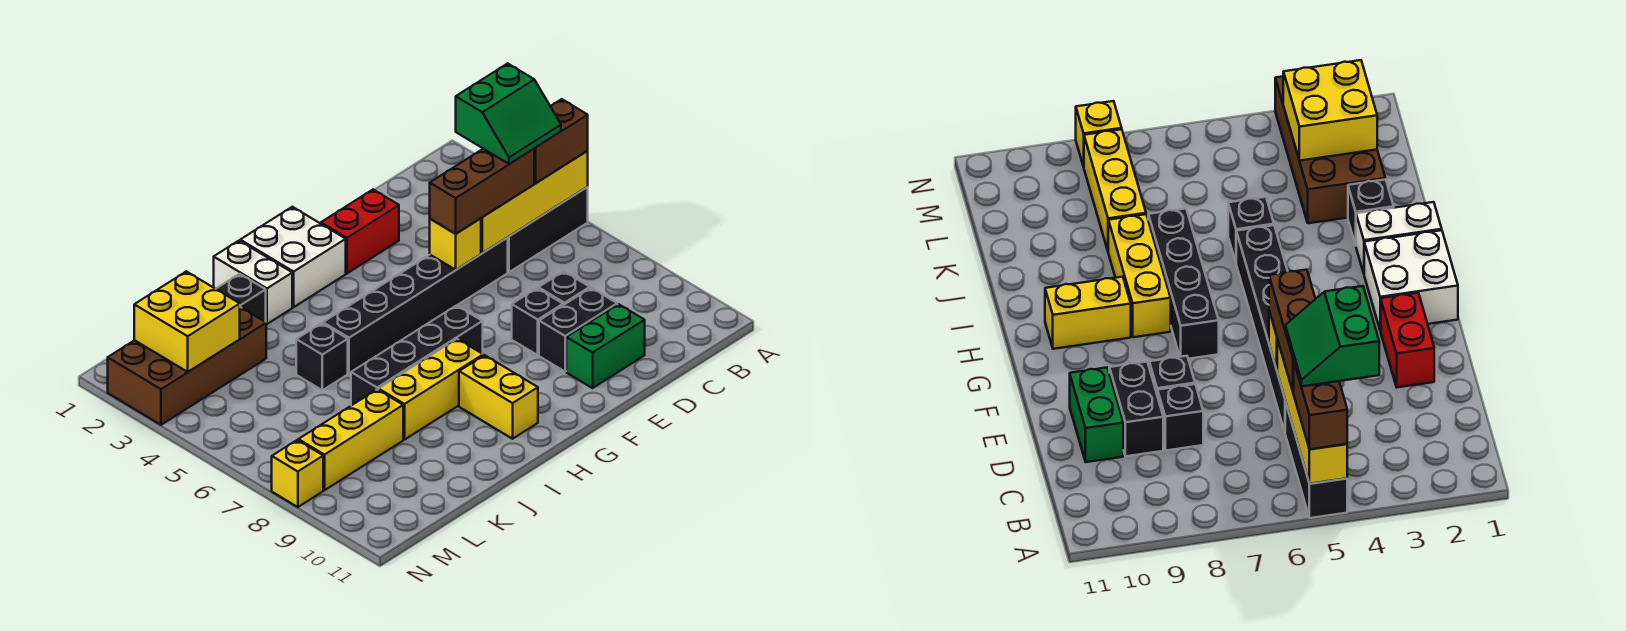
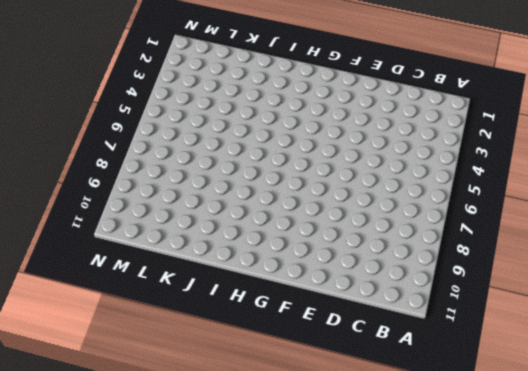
none -> black 1x3 brick [507,187,588,272]
none -> black 1x6 brick [323,238,508,373]
none -> black 1x1 brick [538,271,590,305]

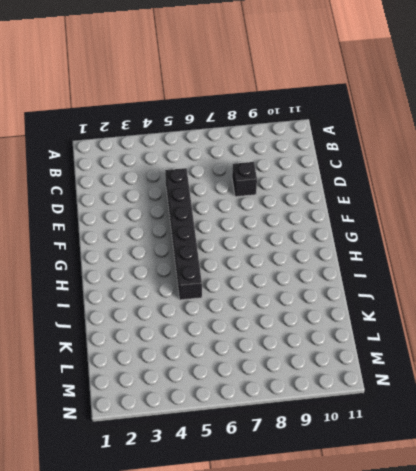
none -> black 1x3 brick [507,187,588,272]
none -> black 1x2 brick [539,288,617,372]
none -> green 1x2 brick [566,304,645,388]

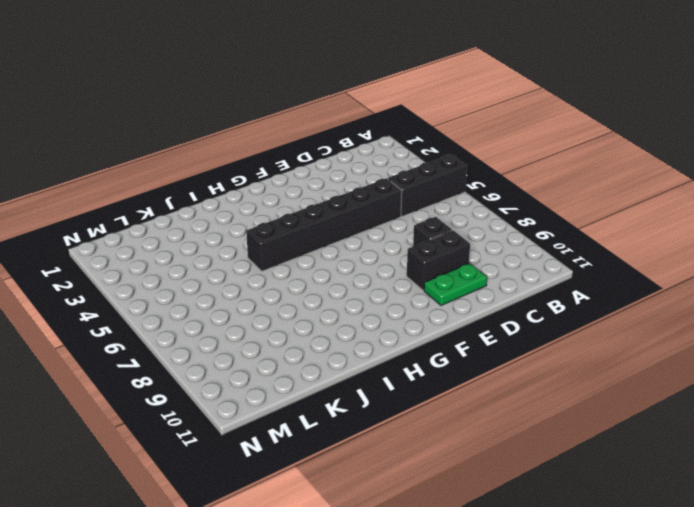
green 1x2 plate [424,263,487,306] -> green 1x2 brick [566,304,645,388]
none -> red 1x2 brick [321,190,399,273]
none -> black 1x1 brick [512,288,563,355]
none -> white 2x2 brick [240,207,346,307]

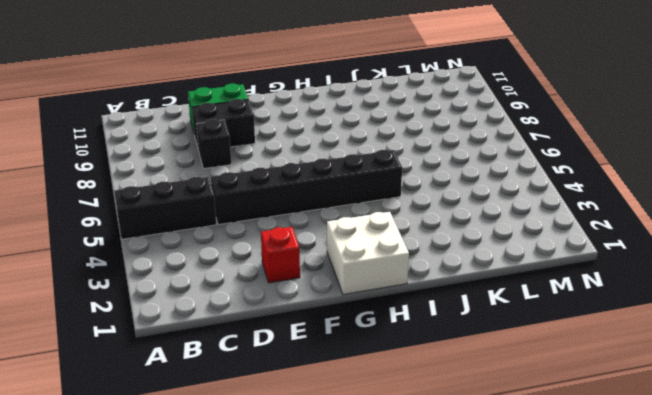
red 1x1 brick [261,227,300,283] -> red 1x2 brick [321,190,399,273]
none -> black 1x1 brick [512,288,563,355]
none -> black 1x4 brick [351,305,483,406]
none -> yellow 1x3 brick [378,339,483,440]

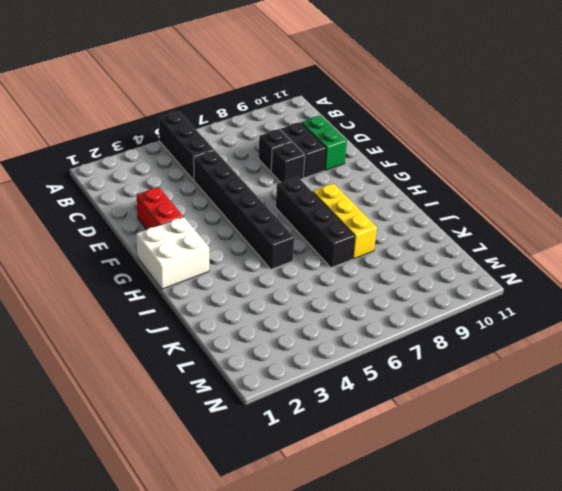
none -> yellow 1x2 brick [459,355,538,439]
none -> white 1x2 brick [214,241,292,324]
none -> black 1x1 brick [216,274,266,322]

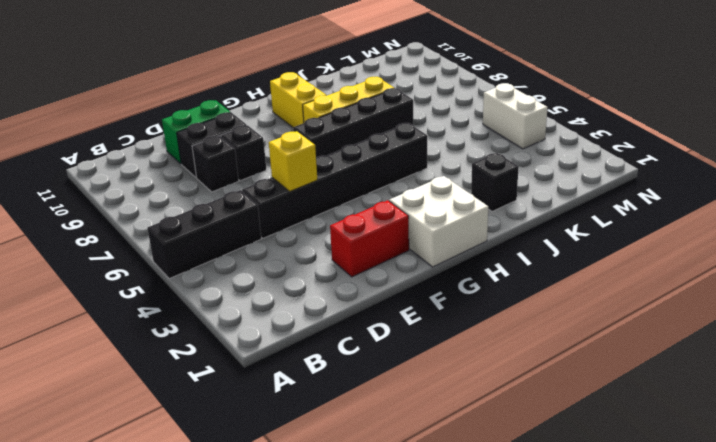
white 1x2 brick [483,83,548,149] -> white 1x2 brick moved to [214,241,292,324]
none -> black 1x1 brick [296,323,348,390]
none -> brown 2x4 brick [108,307,266,425]
none -> yellow 1x3 brick [298,389,403,490]

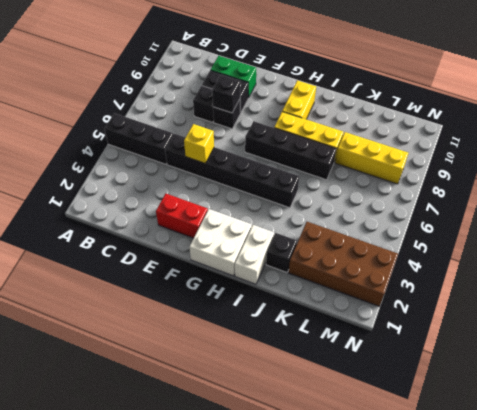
black 1x1 brick [212,75,240,113] -> black 1x1 brick moved to [296,323,348,390]
none -> yellow 1x1 brick [272,440,323,507]
none -> yellow 1x4 brick [481,151,588,253]
none -> yellow 2x2 brick [134,271,240,372]

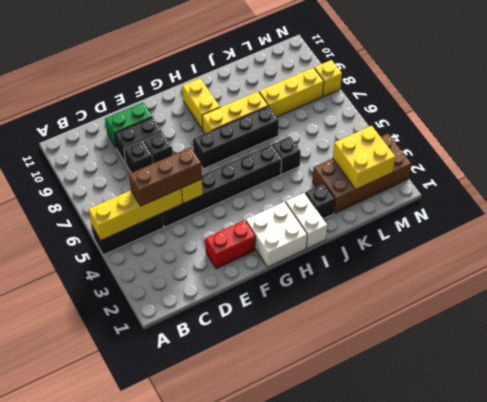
none -> brown 1x2 brick [534,99,588,183]
none -> green 2x2 slope [456,63,561,164]

